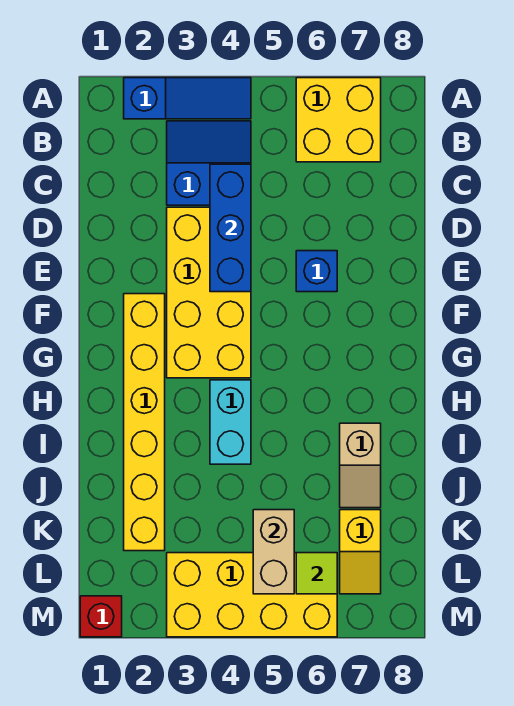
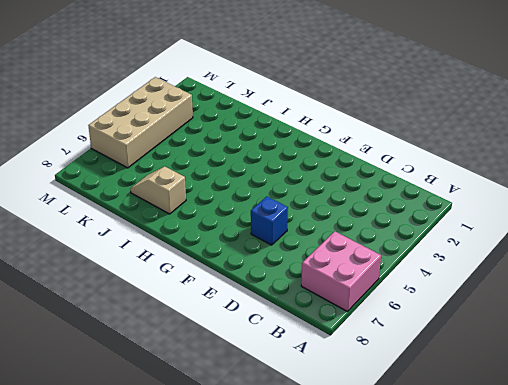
pink 2x2 brick [301,231,381,312] -> yellow 2x2 brick [296,78,381,162]
tan 2x4 brick [88,77,193,168] -> yellow 2x4 brick [167,553,337,637]
none -> blue 1x3 slope [124,78,251,119]
none -> blue 2x2 slope [167,121,251,205]
none -> yellow 2x4 brick [167,207,251,378]

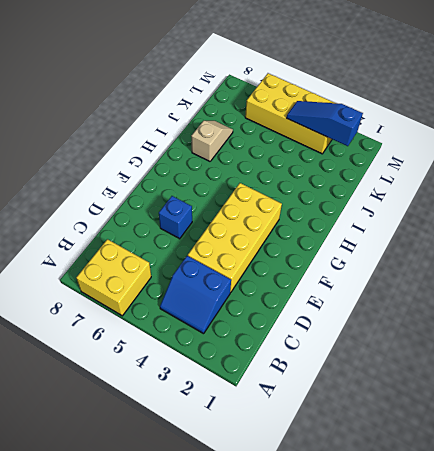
blue 1x3 slope [287,101,363,146] -> blue 1x3 slope moved to [124,78,251,119]
none -> yellow 1x6 brick [124,294,165,551]
none -> cyan 1x2 brick [210,380,251,464]
none -> yellow 1x2 slope [340,510,381,594]

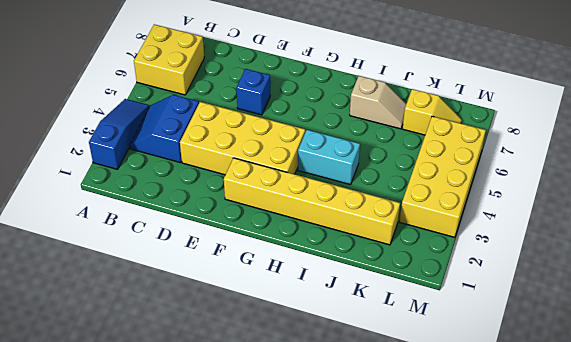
none -> red 1x1 brick [80,596,122,637]
none -> blue 1x3 brick [210,164,251,292]
none -> tan 1x2 brick [253,510,294,594]

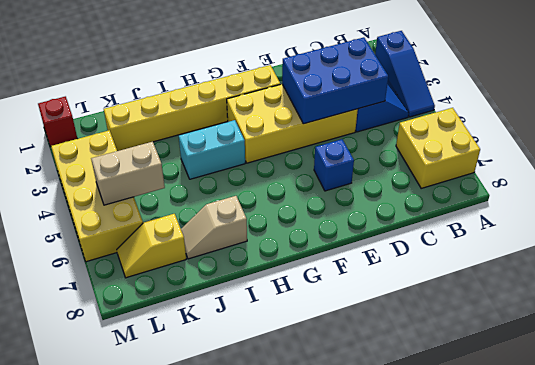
blue 2x3 brick [282,37,388,124] -> blue 1x3 brick [210,164,251,292]
none -> lime 1x1 tile [296,553,337,594]

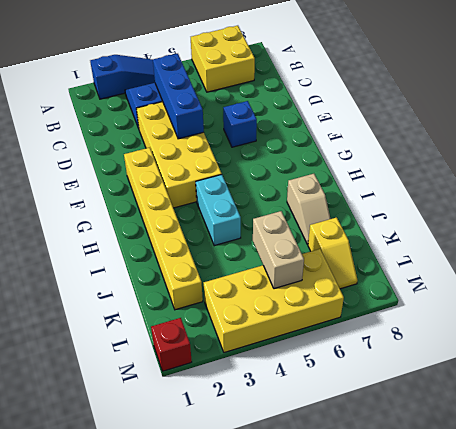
none -> lime 1x1 tile [296,553,337,594]

